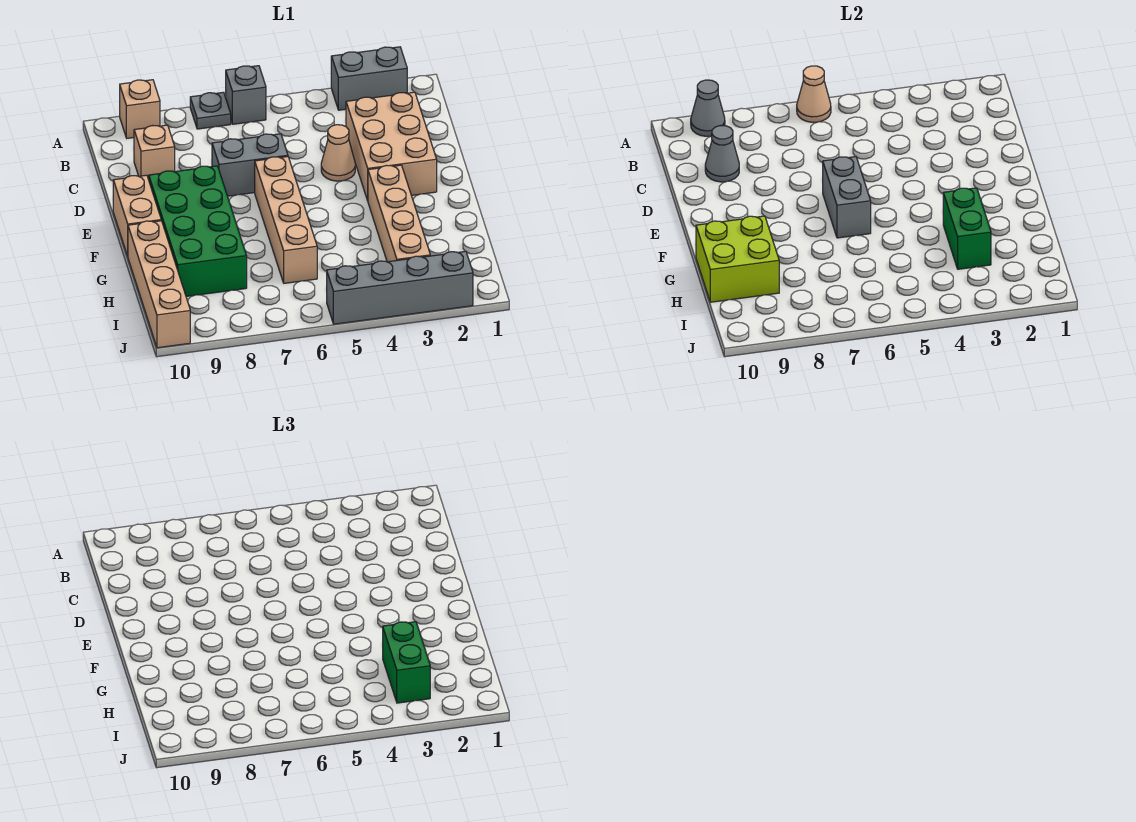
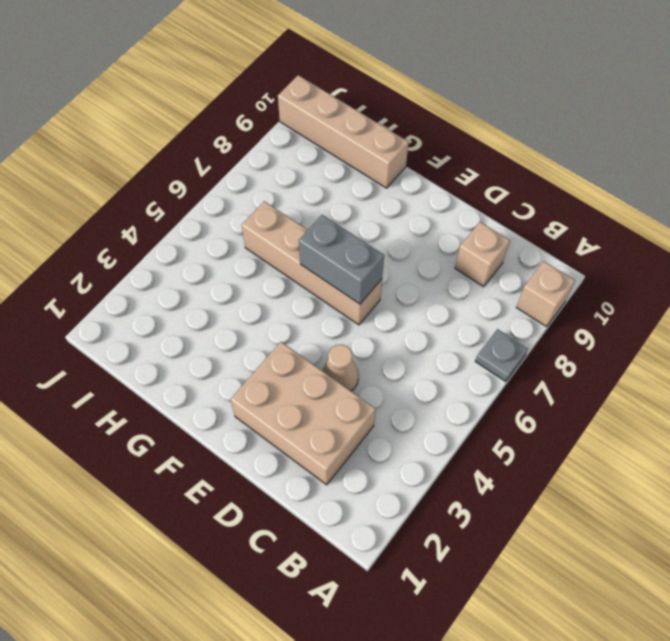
none -> grey 1x2 brick [331,47,407,110]
none -> grey 1x1 brick [226,66,266,124]
none -> grey 1x2 brick [212,134,288,196]

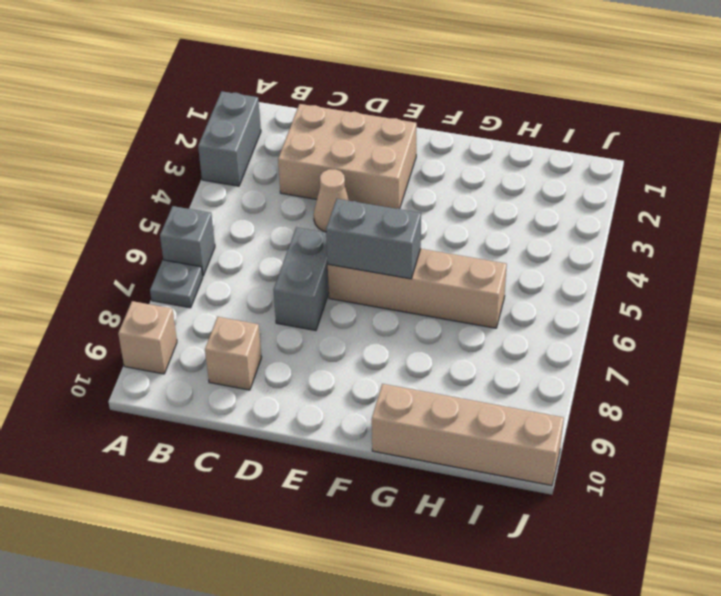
none -> green 2x4 brick [149,166,247,296]
none -> tan 1x2 brick [113,175,161,256]
none -> tan 1x4 brick [368,165,430,262]

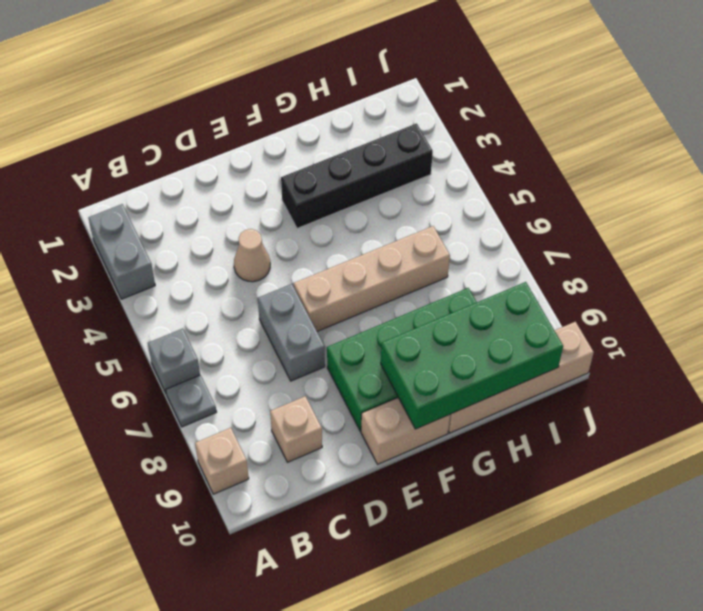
black 1x4 brick [281,123,433,228] -> tan 1x4 brick [368,165,430,262]
green 2x4 brick [381,282,563,429] -> lime 2x2 brick [696,216,779,302]
none -> tan 2x3 brick [346,92,437,201]
none -> grey 1x4 brick [327,251,473,324]
none -> tan 1x1 cone [797,66,831,122]

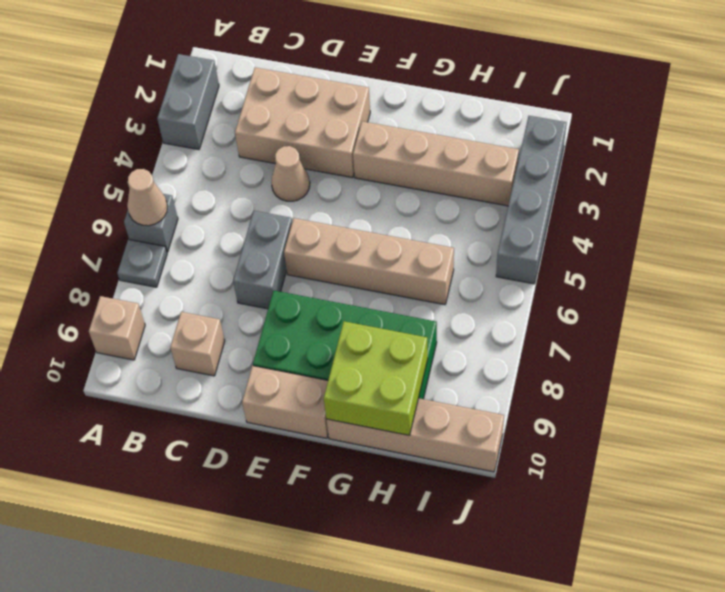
none -> grey 1x1 cone [691,80,725,136]
none -> grey 1x1 cone [705,126,739,182]
none -> grey 1x2 brick [823,157,871,238]

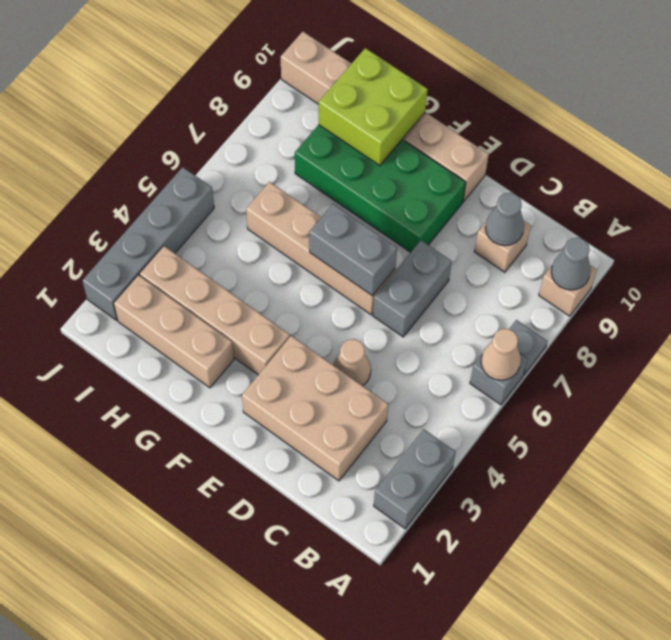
tan 1x3 brick [114,275,234,388] -> none
none -> green 1x2 brick [943,188,991,269]
none -> green 1x2 brick [383,622,430,703]

